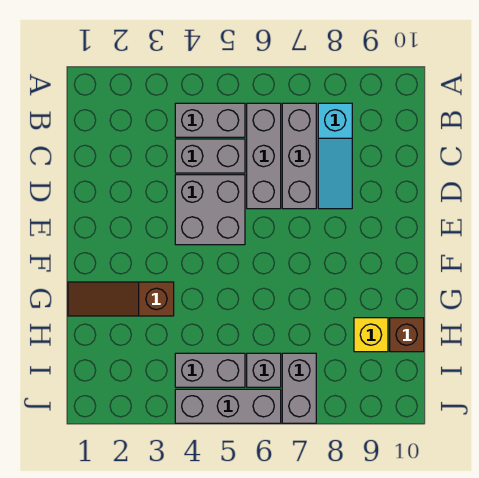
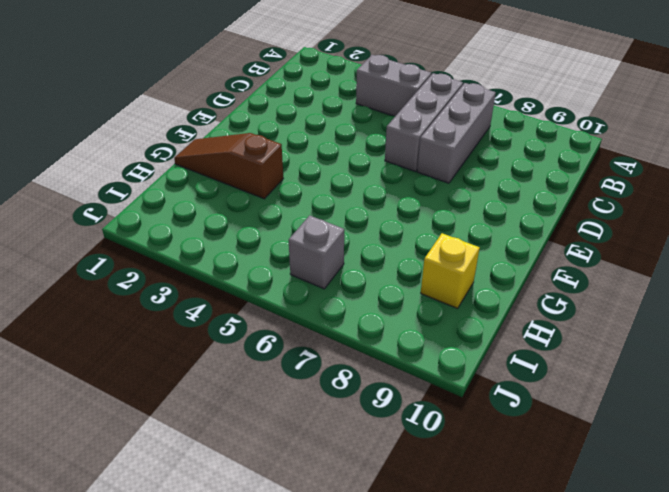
none -> cyan 1x3 slope [318,103,352,209]
none -> grey 1x2 brick [175,139,245,173]
none -> grey 2x2 brick [175,175,245,245]

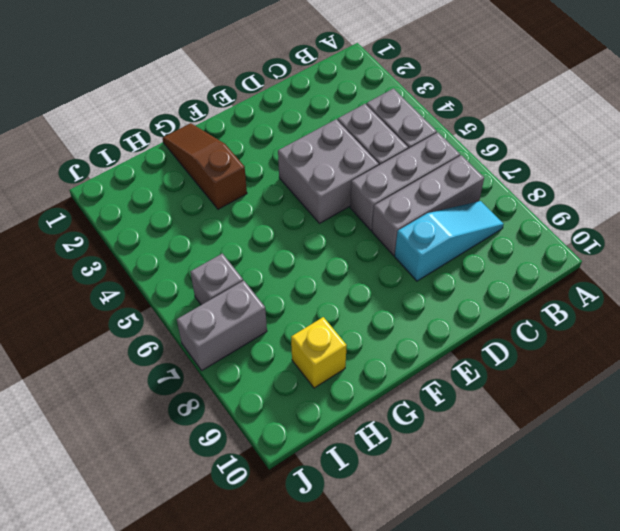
cyan 1x3 slope [395,201,504,281] -> cyan 1x3 slope turned to [318,103,352,209]
none -> brown 1x1 brick [390,318,424,352]
none -> grey 1x2 brick [175,353,245,387]
none -> grey 1x3 brick [175,389,281,423]

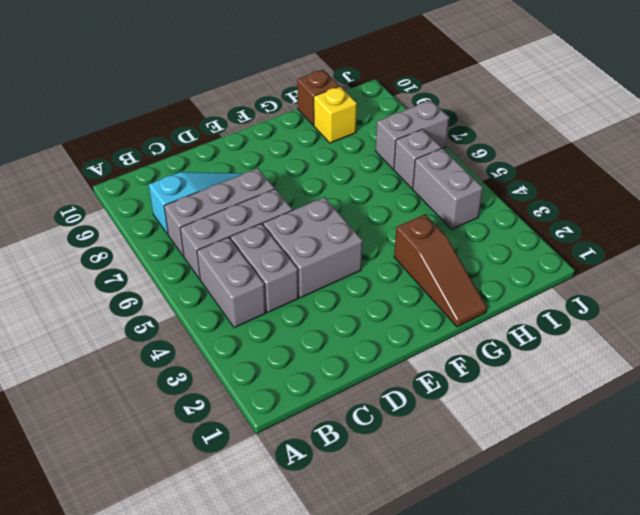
none -> grey 1x3 brick [175,389,281,423]

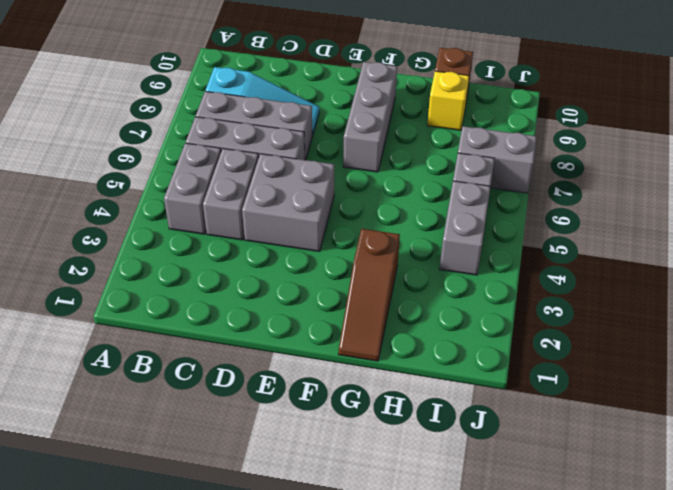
grey 1x3 brick [343,62,397,172] -> grey 1x3 brick moved to [175,389,281,423]

